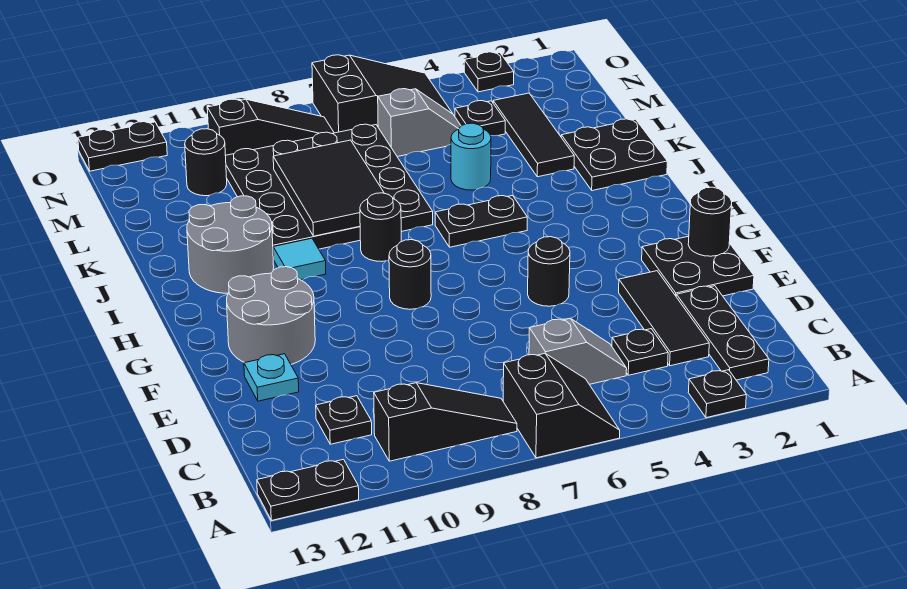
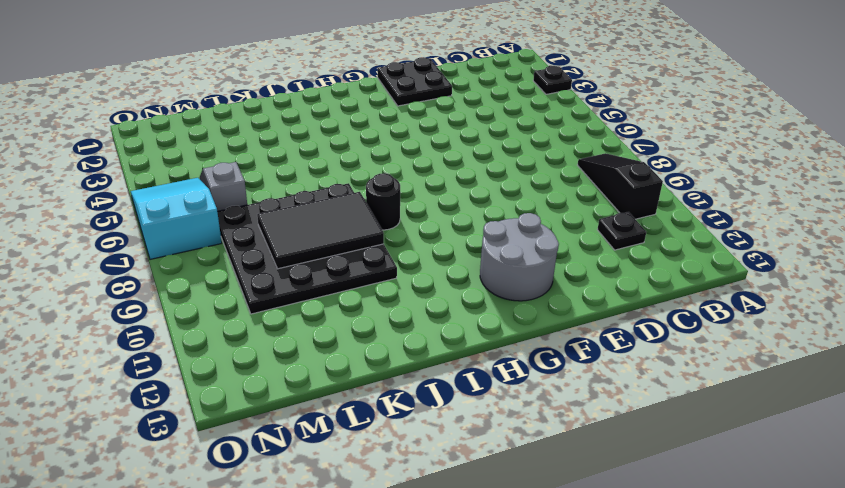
cyan 2x3 slope [131,178,222,259] -> black 2x3 slope [312,55,452,133]
none -> black 2x2 slope [503,354,620,458]
none -> black 1x2 plate [257,459,359,520]
none -> black 1x3 plate [676,286,769,380]
none -> black 1x3 tile [619,271,709,366]

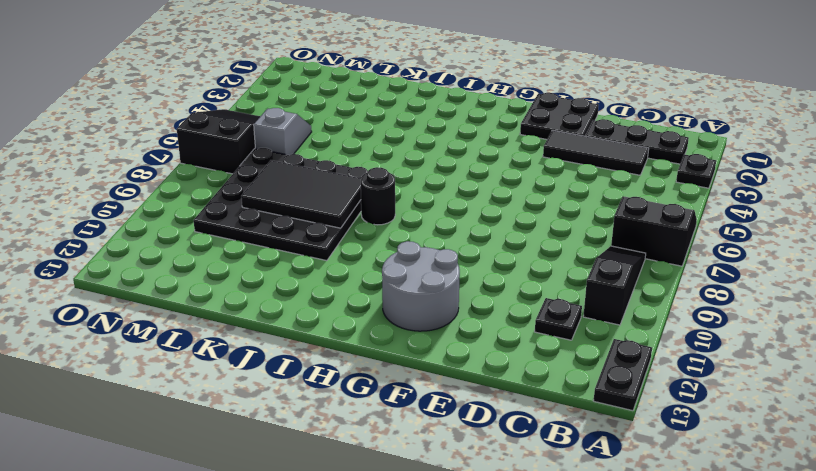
none -> black 1x1 plate [612,329,668,375]
none -> grey 1x2 slope [529,318,627,384]
none -> cyan 1x1 plate [244,354,299,401]
none -> black 1x1 round brick [528,237,570,306]

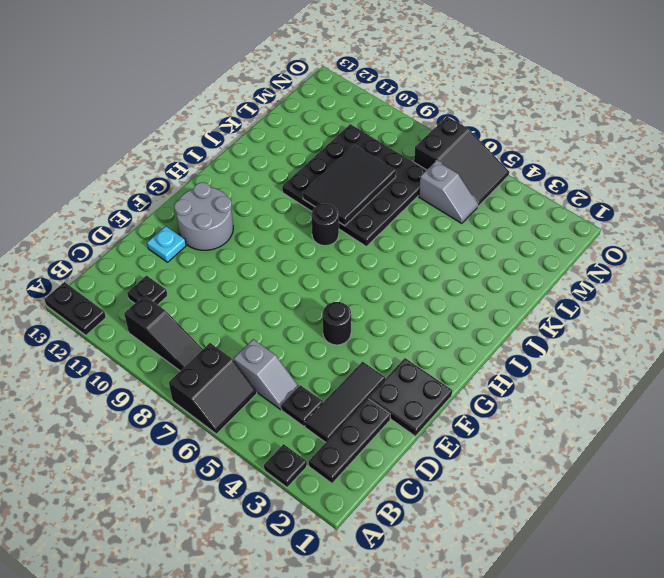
none -> black 1x1 round brick [389,240,431,309]
none -> black 1x2 plate [435,196,527,247]
none -> cyan 1x1 tile [273,238,326,280]
none -> grey 2x2 round brick [187,196,274,293]

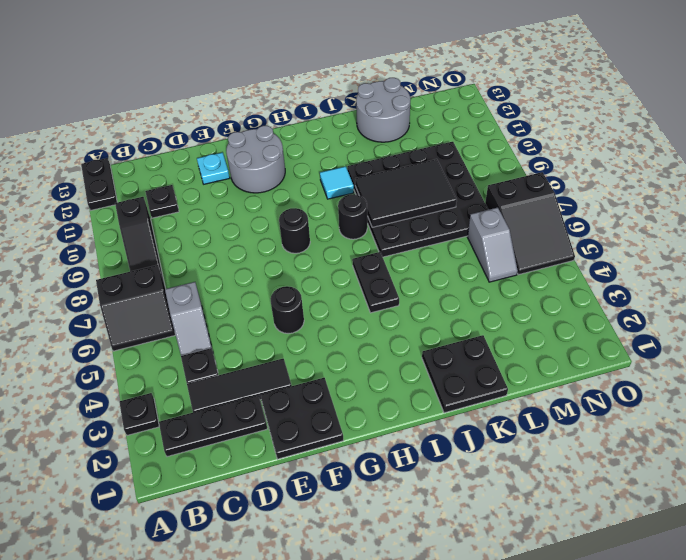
grey 2x2 round brick [356,78,411,142] -> grey 2x2 round brick moved to [187,196,274,293]
none -> black 1x3 tile [493,93,574,177]
none -> cyan 1x1 round brick [451,123,491,190]
none -> black 1x1 plate [455,101,505,136]
none -> black 1x1 round brick [185,129,227,196]

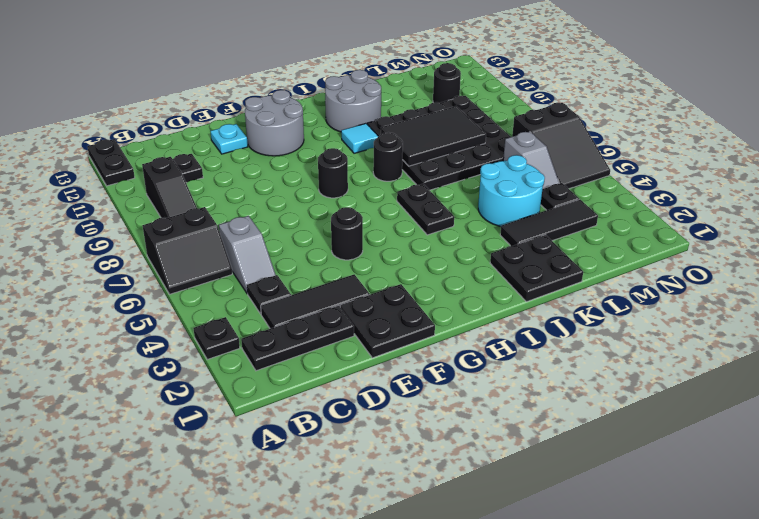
cyan 2x2 round brick [478,155,545,226] -> cyan 1x1 round brick [451,123,491,190]
none -> black 1x3 slope [207,99,334,155]
none -> black 1x1 plate [464,52,514,92]
none -> black 1x2 plate [78,122,167,171]
none -> black 1x1 round brick [688,187,732,256]

